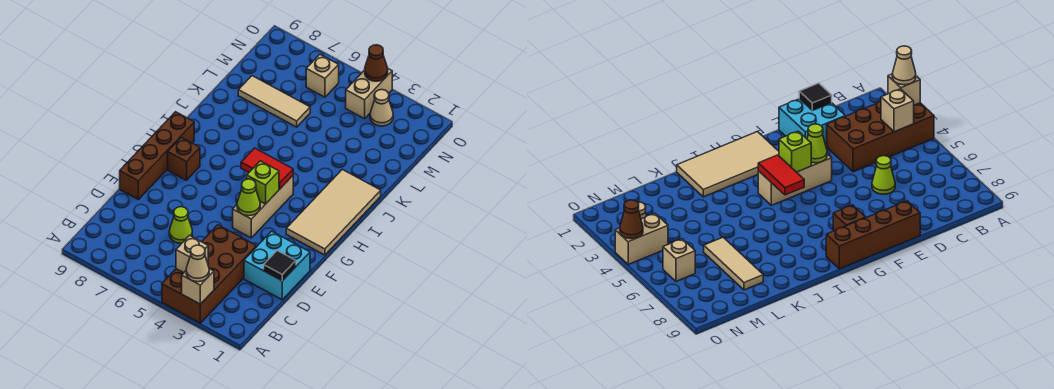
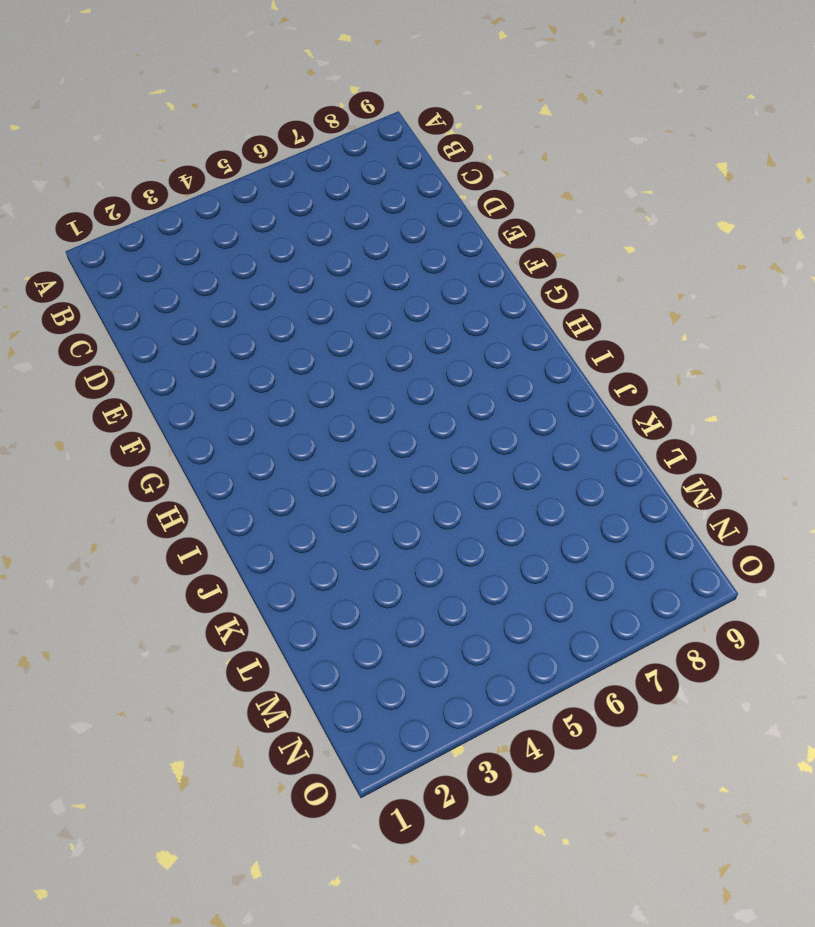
none -> brown 2x4 brick [162,225,256,323]
none -> cyan 2x2 brick [244,231,310,300]
none -> lime 1x1 cone [169,207,192,243]

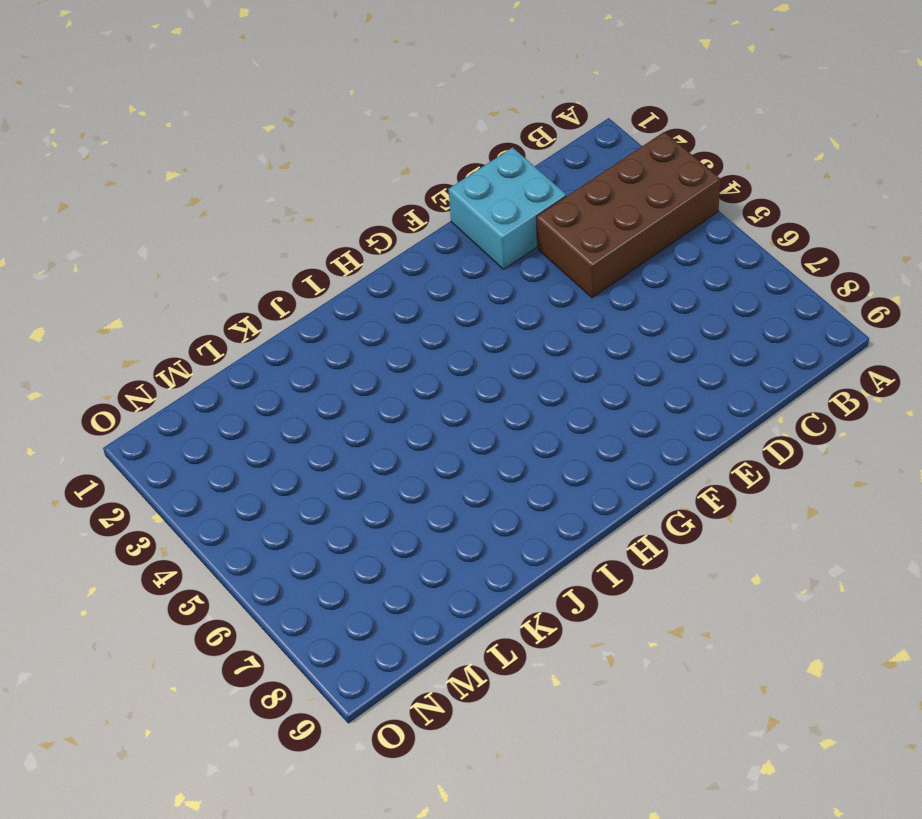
none -> lime 1x1 cone [169,207,192,243]
none -> brown 1x4 brick [120,112,194,199]
none -> tan 1x3 brick [233,176,293,238]

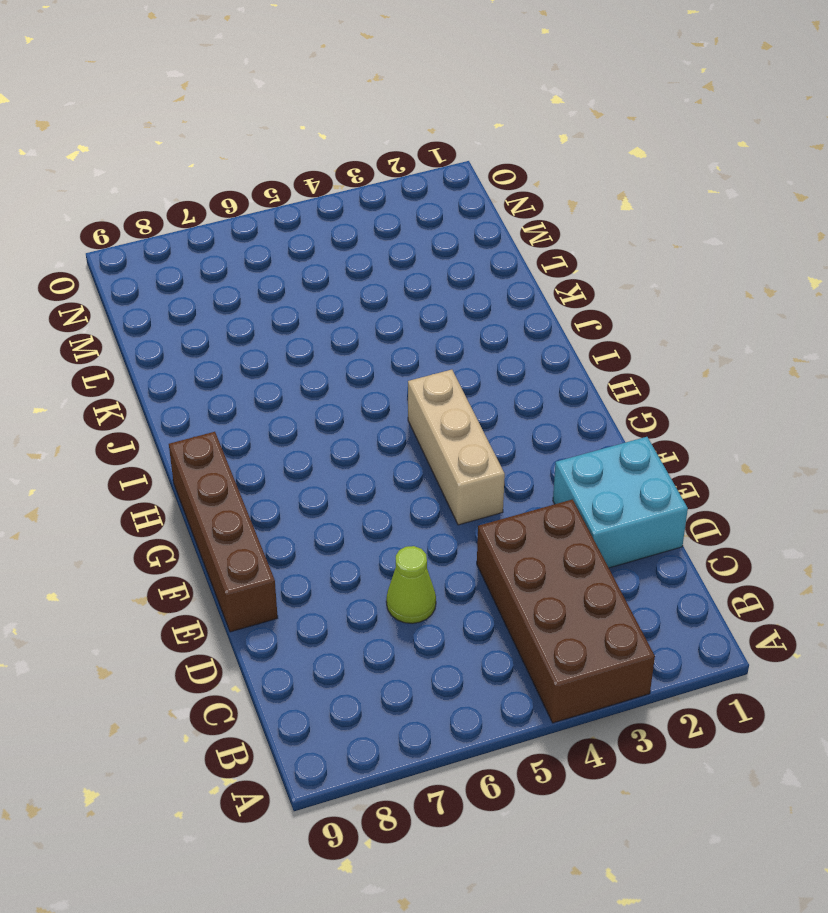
none -> tan 2x4 tile [286,169,381,255]
none -> brown 1x1 brick [168,137,200,180]
none -> tan 1x3 tile [238,76,310,127]

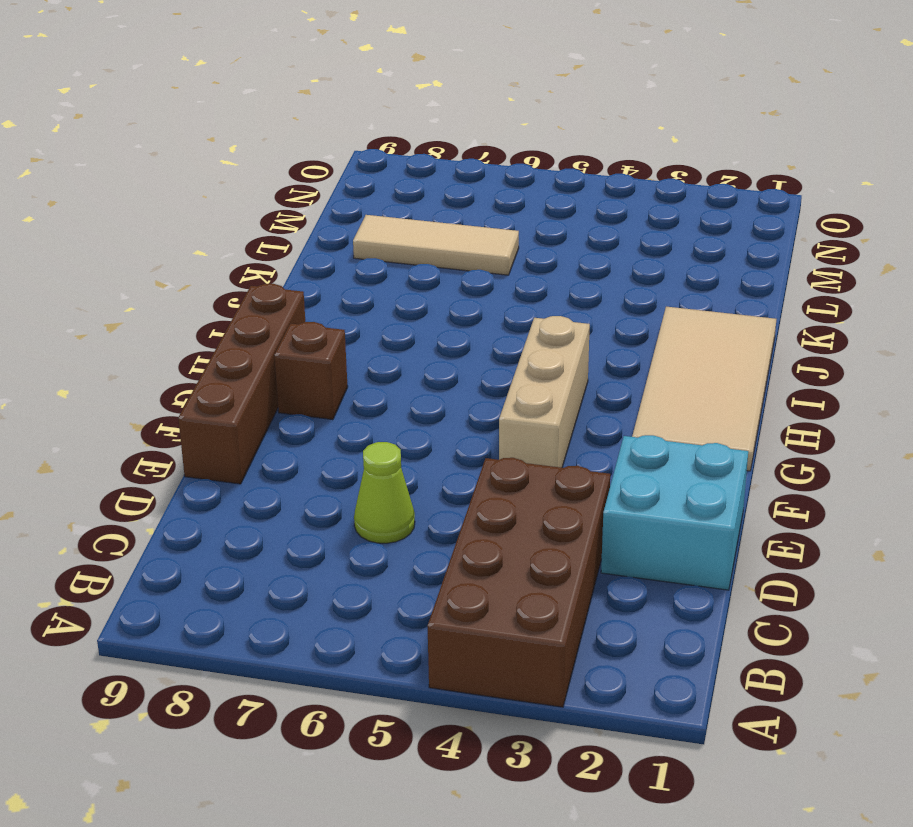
none -> tan 1x1 cone [370,90,393,126]
none -> tan 1x2 brick [346,69,392,119]
none -> tan 1x1 brick [306,54,339,97]

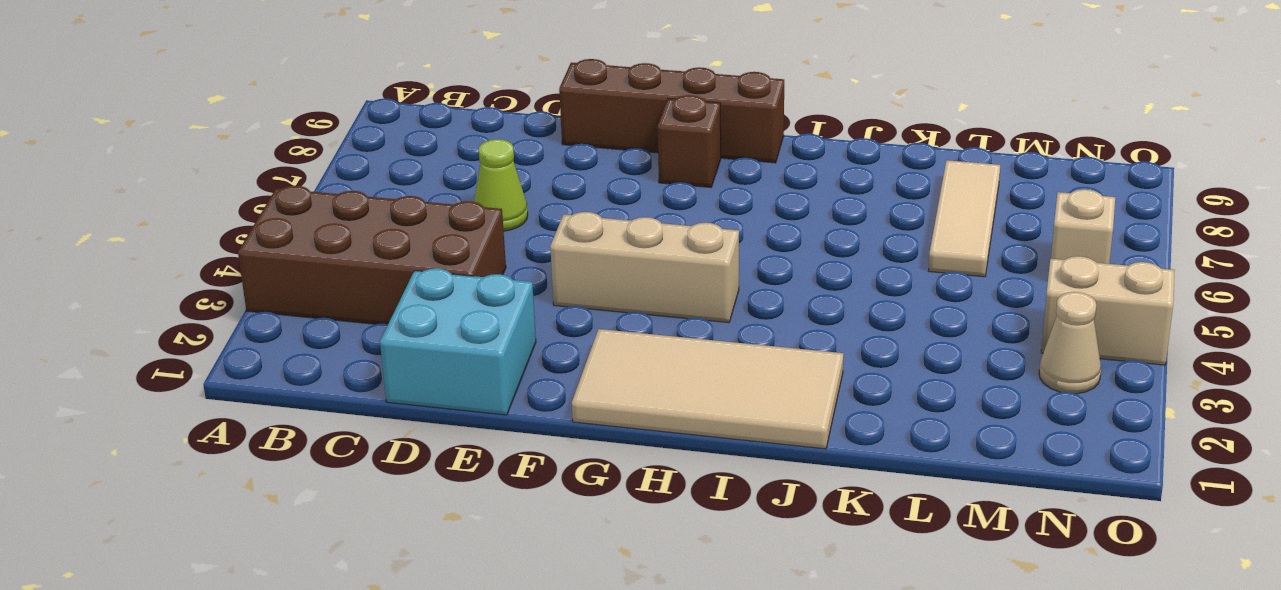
none -> tan 1x1 brick [182,269,214,304]
none -> tan 1x1 brick [176,236,208,273]
none -> black 1x1 tile [264,251,296,281]

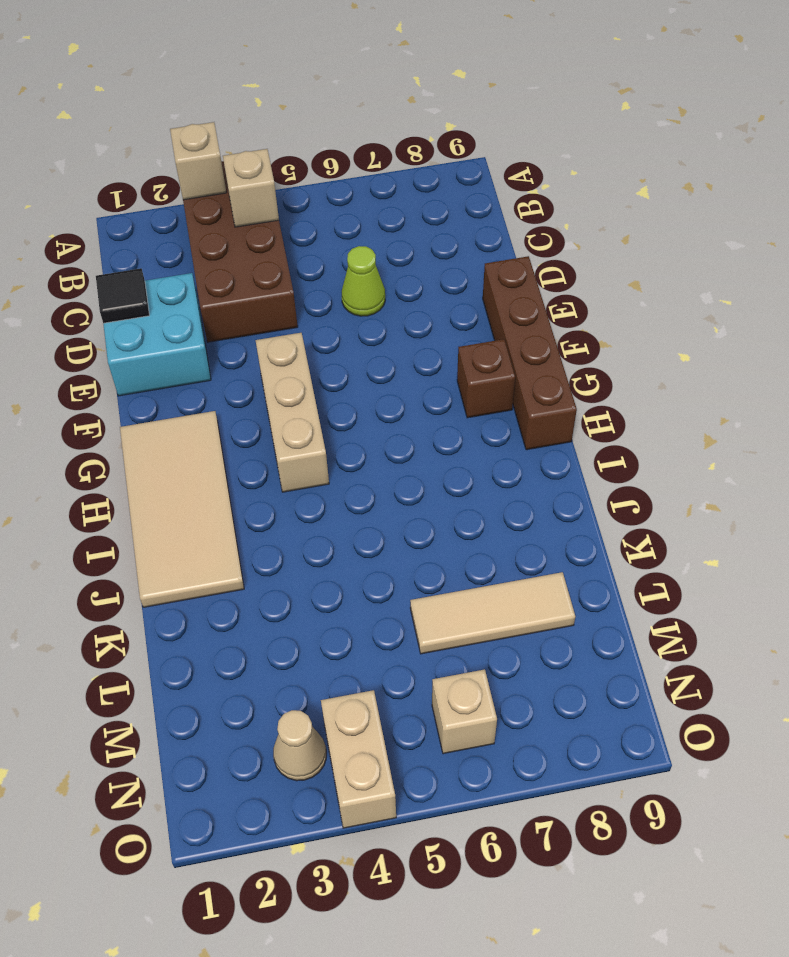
none -> lime 1x1 cone [237,179,260,216]
none -> lime 1x1 brick [247,161,279,204]
none -> red 1x2 tile [241,148,293,189]

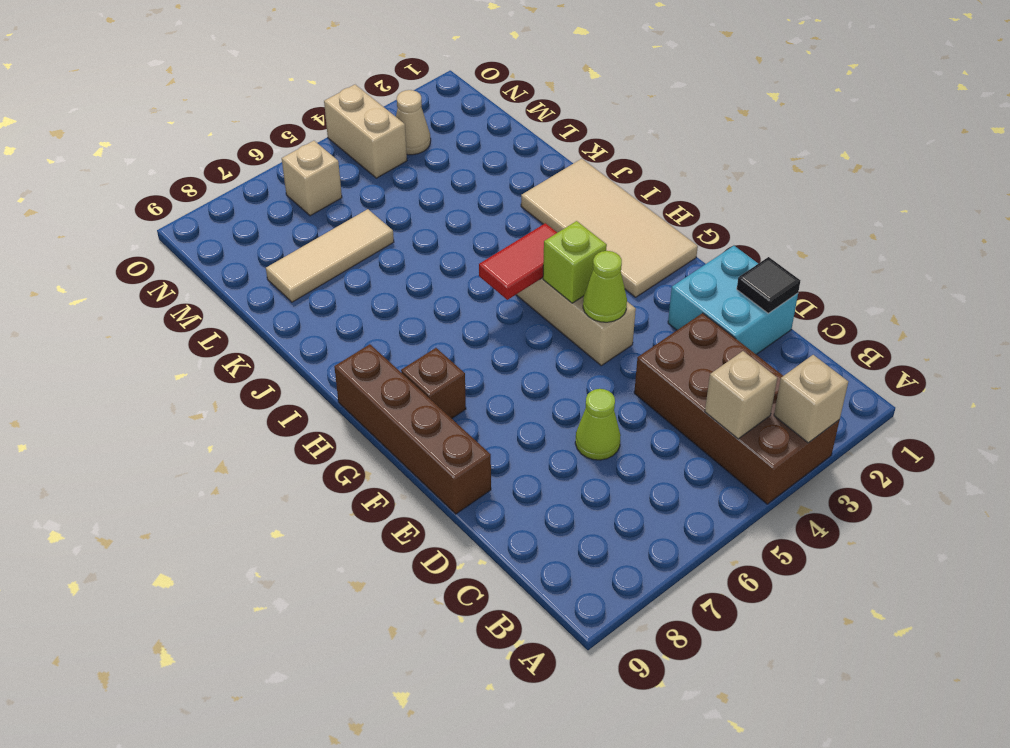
none -> brown 1x1 cone [365,45,388,81]
none -> tan 1x1 cone [186,245,209,282]

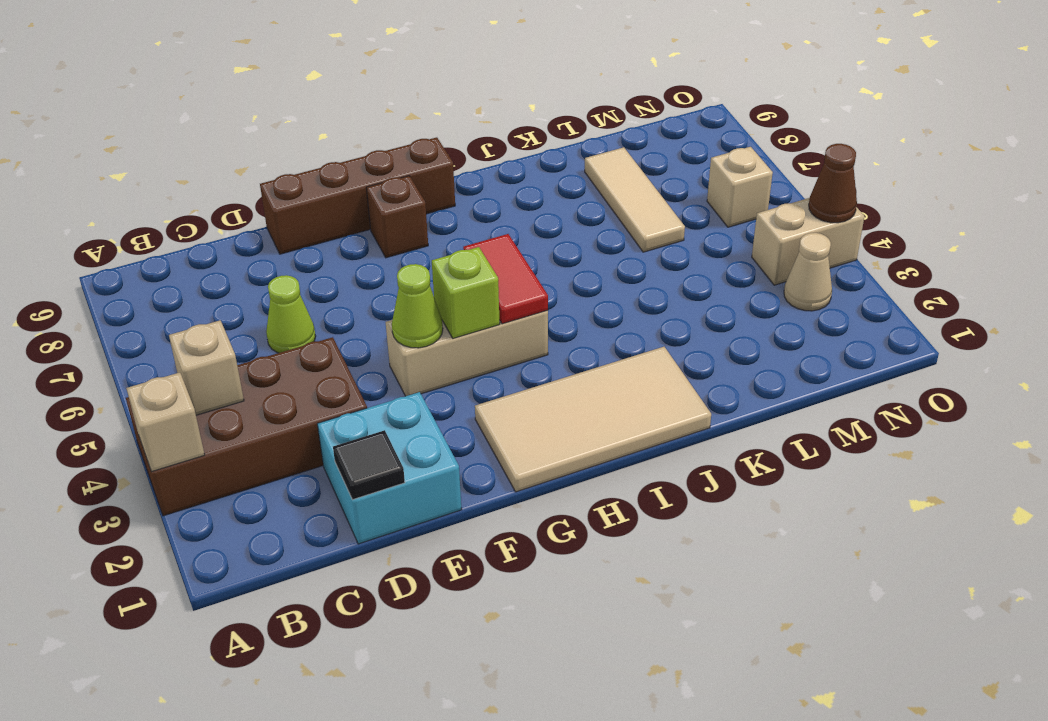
none -> tan 1x1 cone [186,245,209,282]

